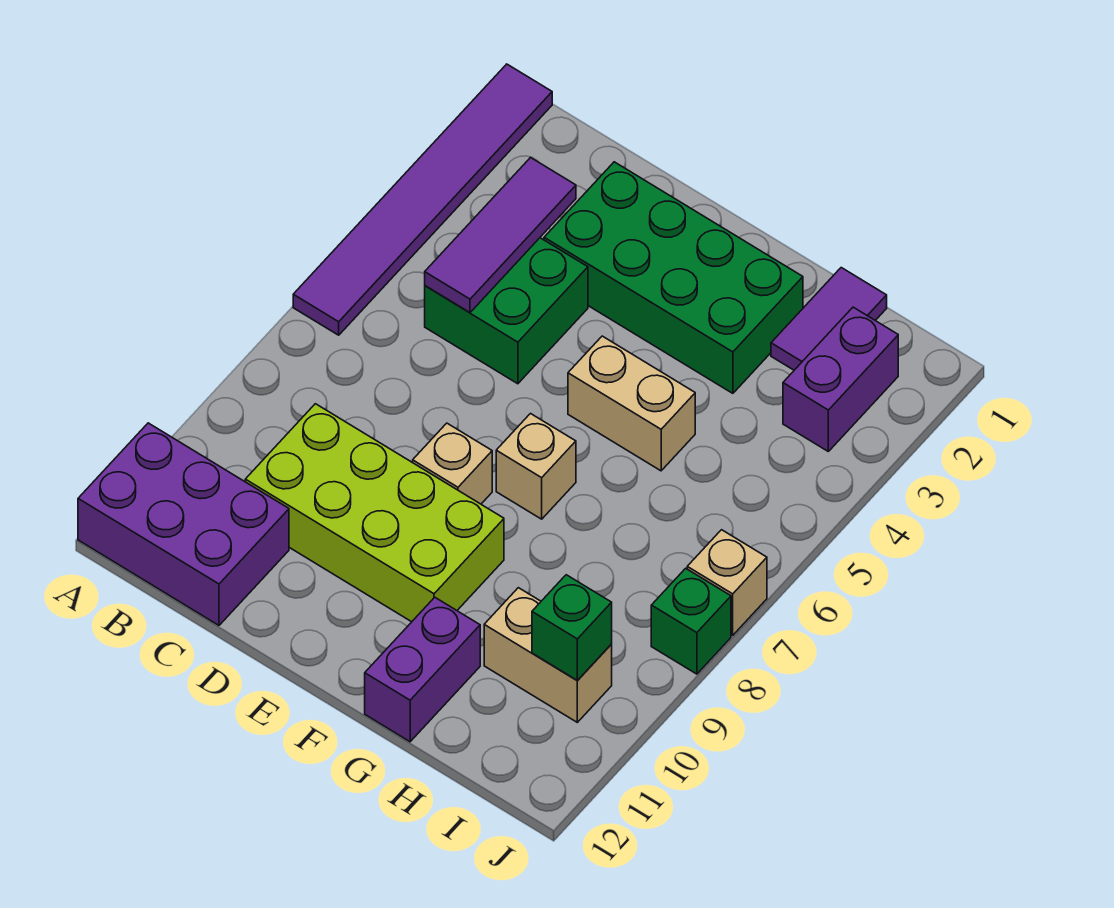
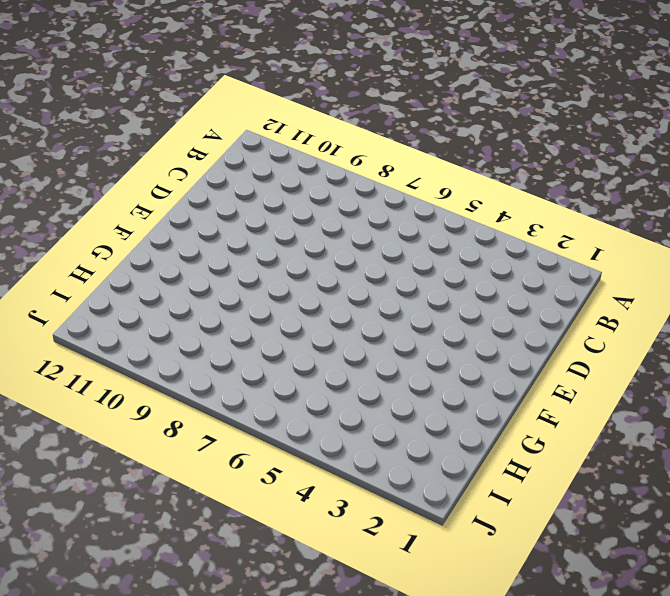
none -> purple 1x6 tile [293,64,552,335]
none -> purple 2x3 brick [78,423,289,625]
none -> green 2x2 brick [425,238,588,384]

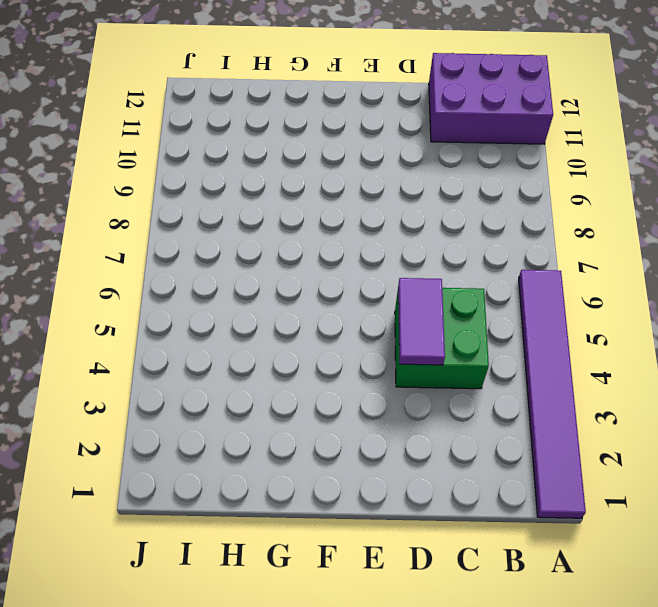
purple 1x2 tile [398,278,445,365] -> purple 1x2 tile moved to [771,268,887,370]
none -> lime 2x4 brick [245,404,504,622]
none -> green 2x4 brick [544,162,803,393]
none -> tan 1x1 brick [413,423,492,504]

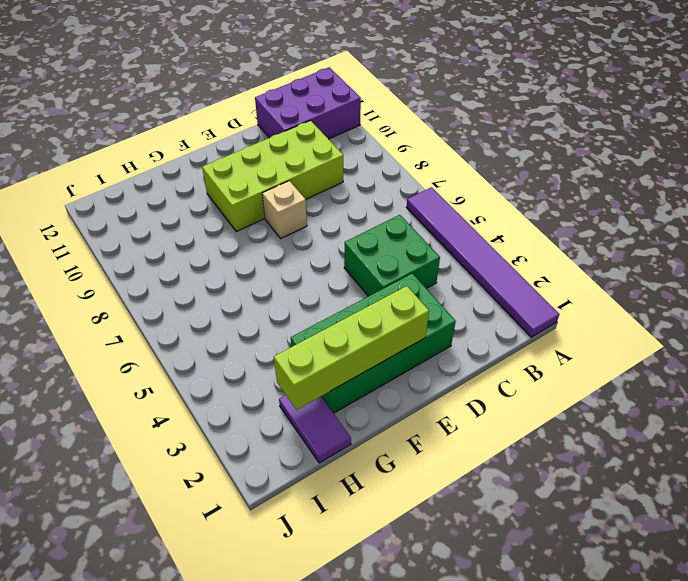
lime 1x4 brick [274,286,429,410] -> none
none -> tan 1x2 brick [568,336,695,471]
none -> tan 1x1 brick [496,414,576,519]
none -> purple 1x2 brick [365,597,480,742]

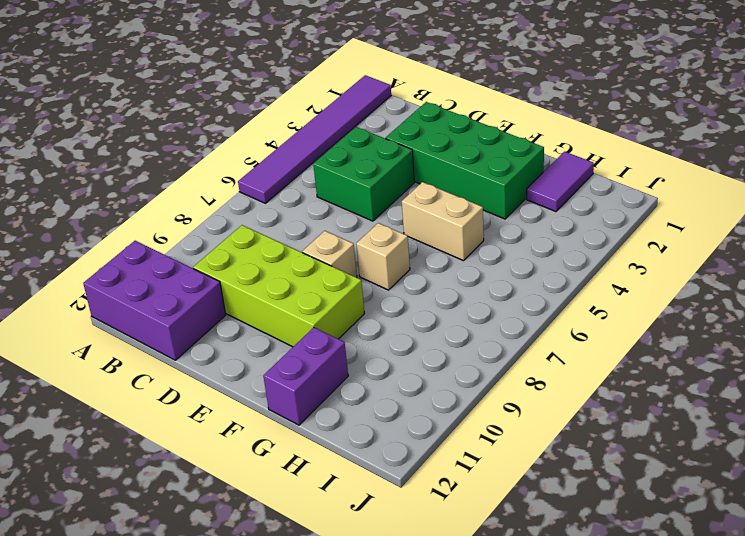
none -> tan 1x2 brick [484,588,612,722]
none -> purple 1x2 brick [783,307,898,451]
none -> tan 1x1 brick [687,530,767,635]

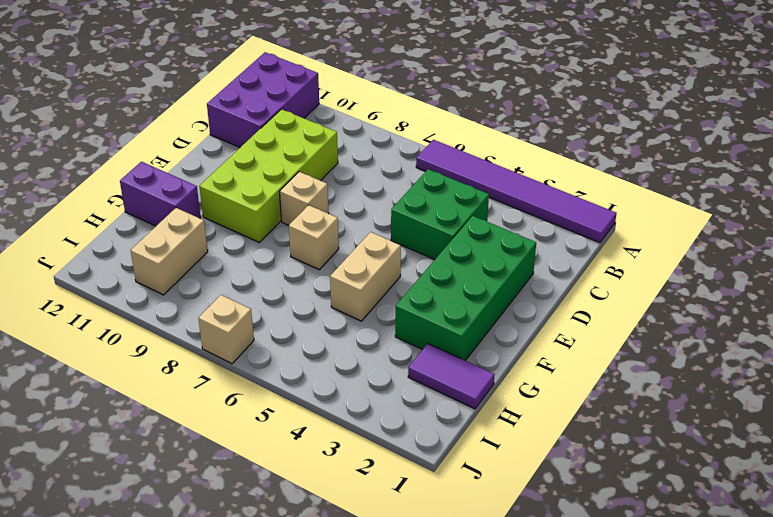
none -> purple 1x2 brick [783,307,898,451]
none -> green 1x1 brick [651,568,731,674]
none -> purple 1x3 tile [425,158,576,312]

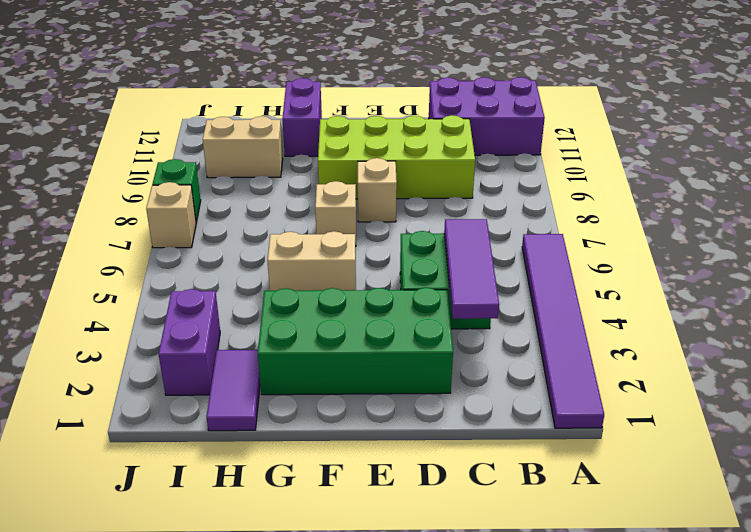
none -> green 1x1 brick [532,575,612,680]

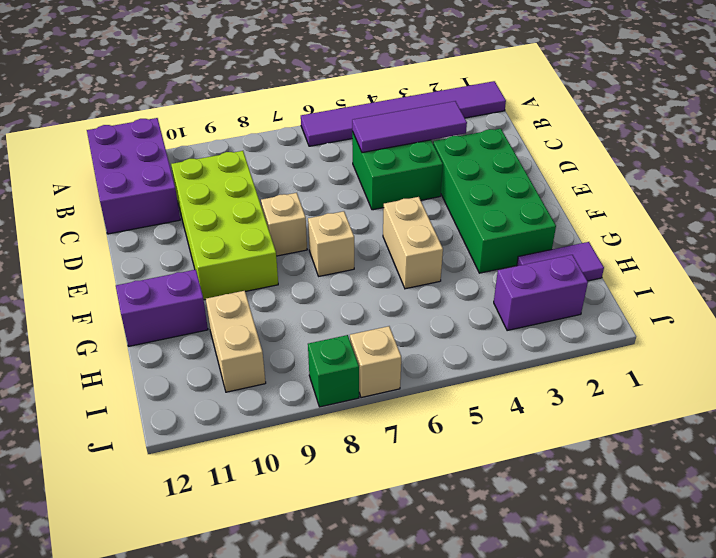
none -> green 1x1 brick [532,575,612,680]

